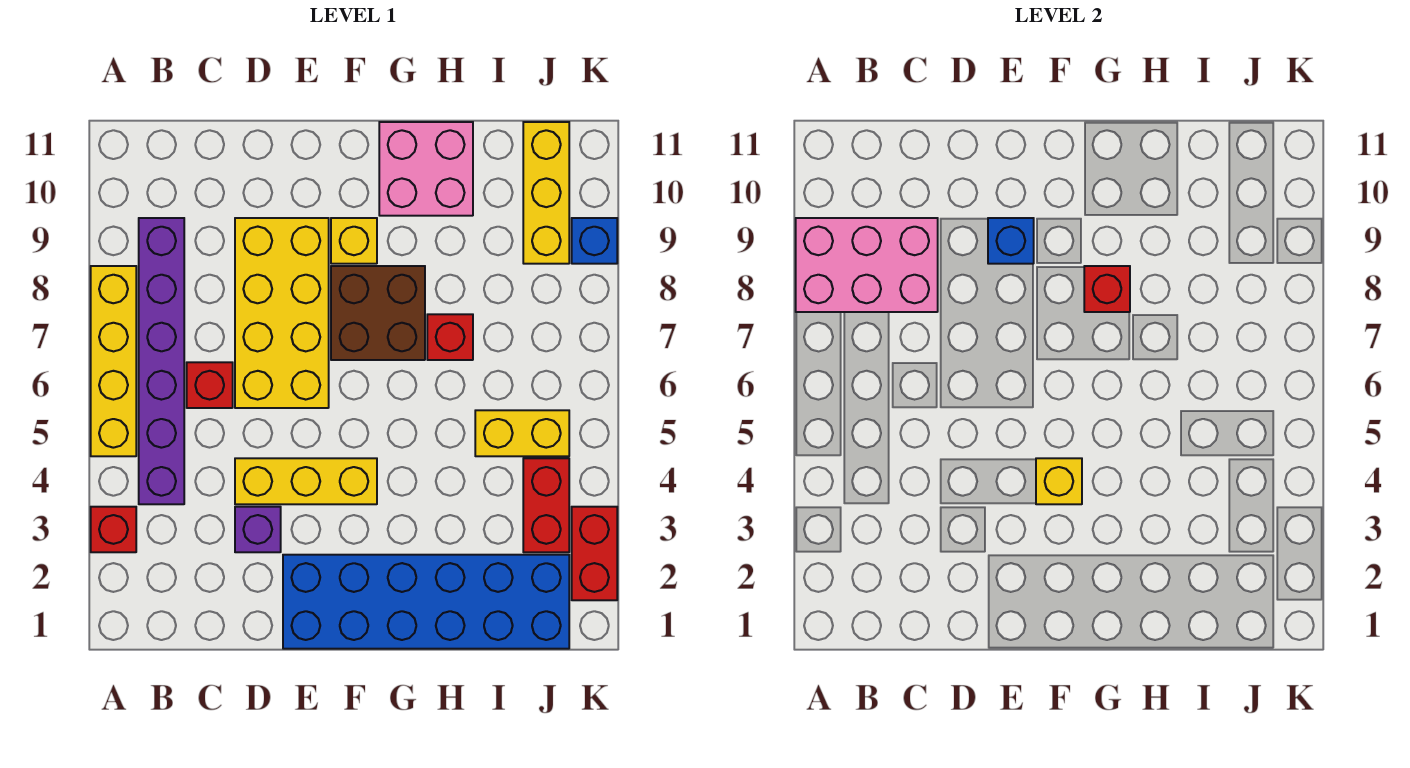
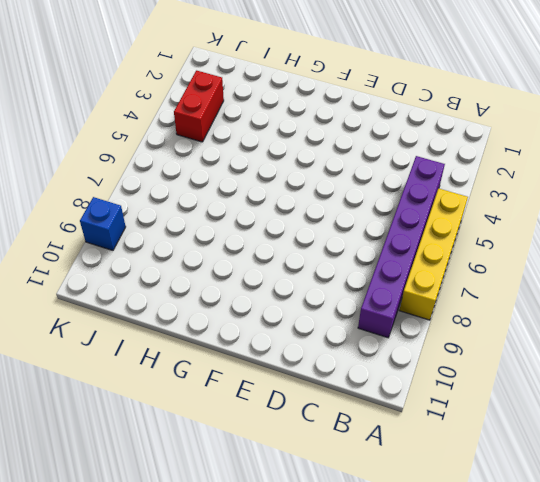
none -> red 1x1 brick [91,507,136,552]
none -> red 1x1 brick [187,362,233,408]
none -> purple 1x1 brick [235,507,281,552]

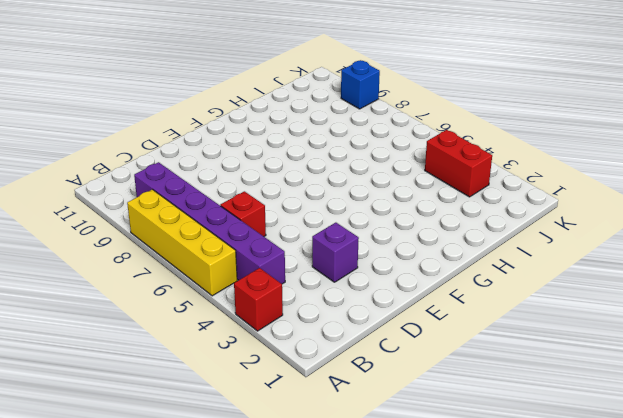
none -> yellow 1x3 brick [235,458,377,504]
none -> yellow 2x4 brick [235,218,329,408]
none -> blue 2x6 brick [283,555,569,649]

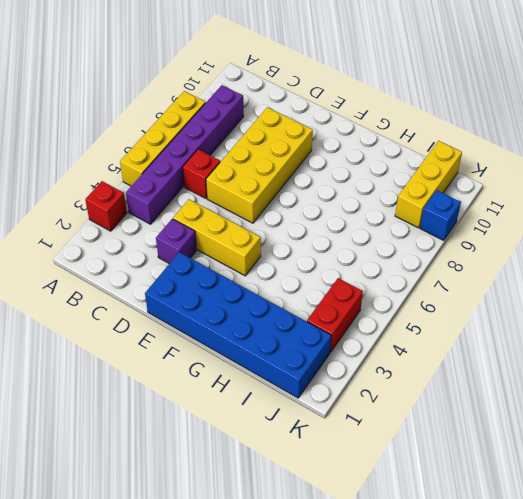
none -> brown 2x2 brick [331,266,425,360]
none -> yellow 1x1 brick [331,218,377,264]
none -> pink 2x2 brick [379,122,473,216]

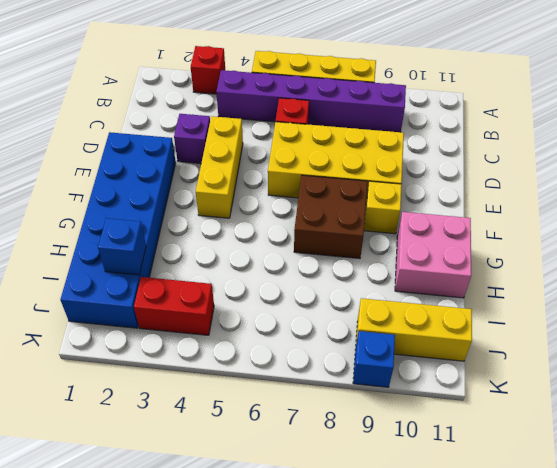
blue 1x1 brick [98,218,146,275] -> blue 1x1 brick moved to [988,218,1034,264]
none -> red 1x1 brick [427,314,473,360]
none -> yellow 1x2 brick [475,410,569,456]
none -> red 1x2 brick [572,507,617,600]

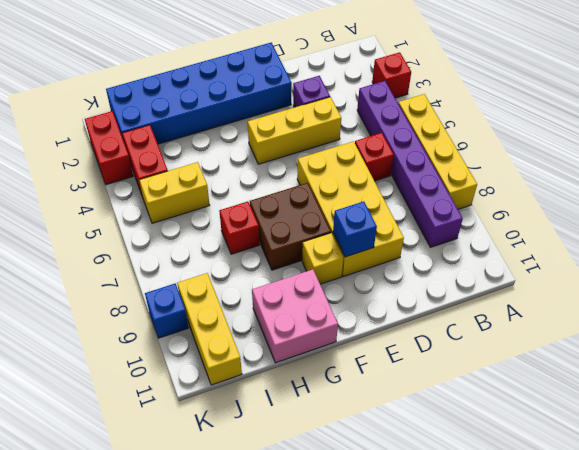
none -> pink 2x3 brick [796,218,938,312]
none -> yellow 1x1 brick [1036,458,1082,504]
none -> red 1x1 brick [1084,266,1130,312]

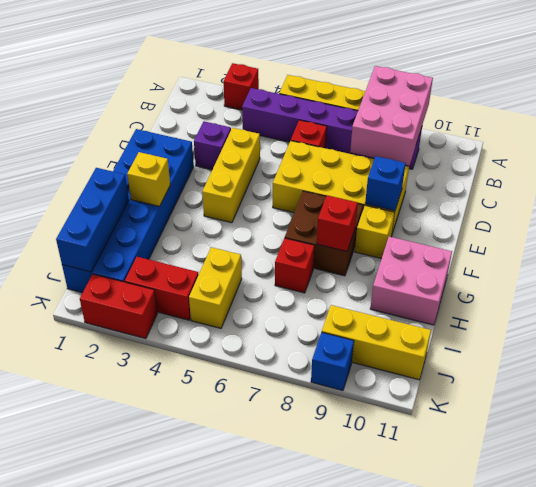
yellow 1x1 brick [127,152,170,206] -> yellow 1x1 brick moved to [1036,458,1082,504]
blue 1x3 brick [56,168,129,272] -> none

